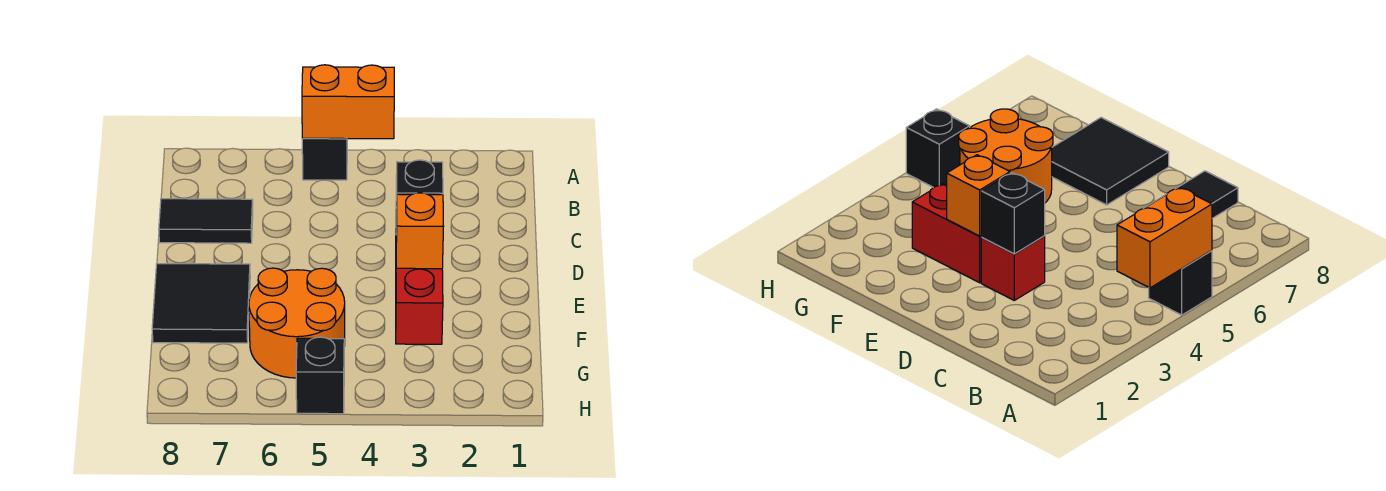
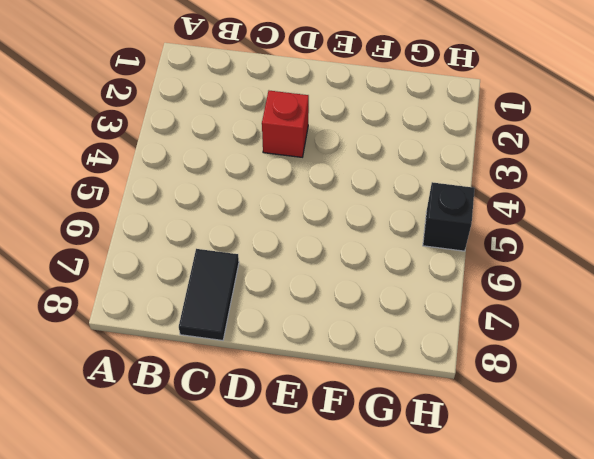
none -> black 1x1 brick [302,138,347,180]
none -> red 1x2 brick [396,268,443,344]

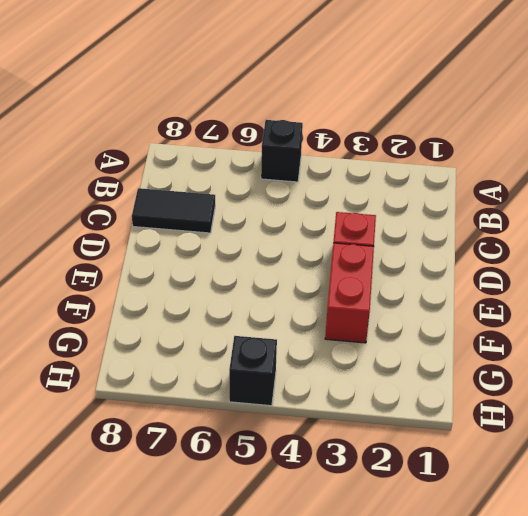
none -> black 2x2 tile [152,264,250,343]
none -> orange 2x2 round brick [249,268,345,378]

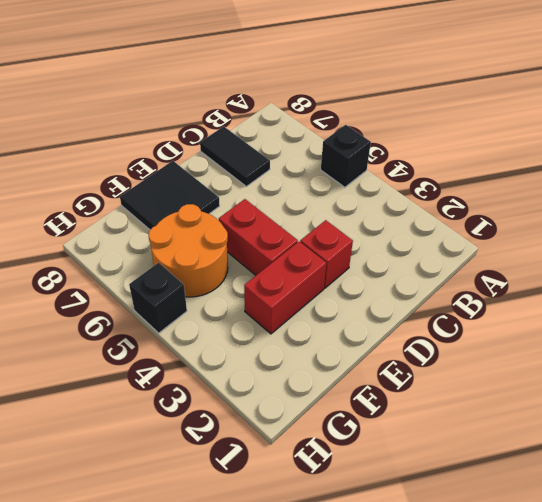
red 1x2 brick [219,199,298,275] -> none
none -> orange 1x2 brick [302,65,394,139]
none -> black 1x1 brick [396,160,443,208]

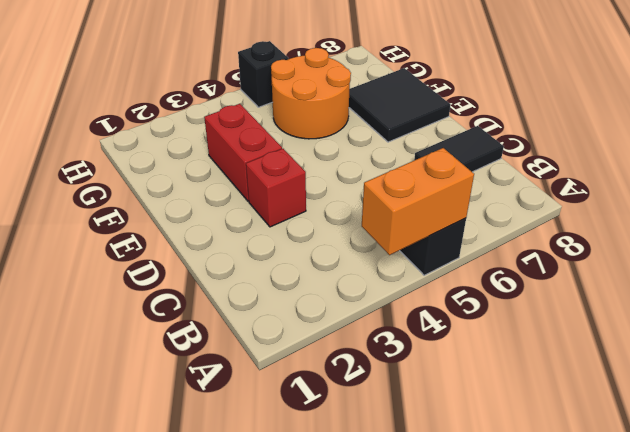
none -> black 1x1 brick [396,160,443,208]
none -> orange 1x1 brick [396,193,443,269]

